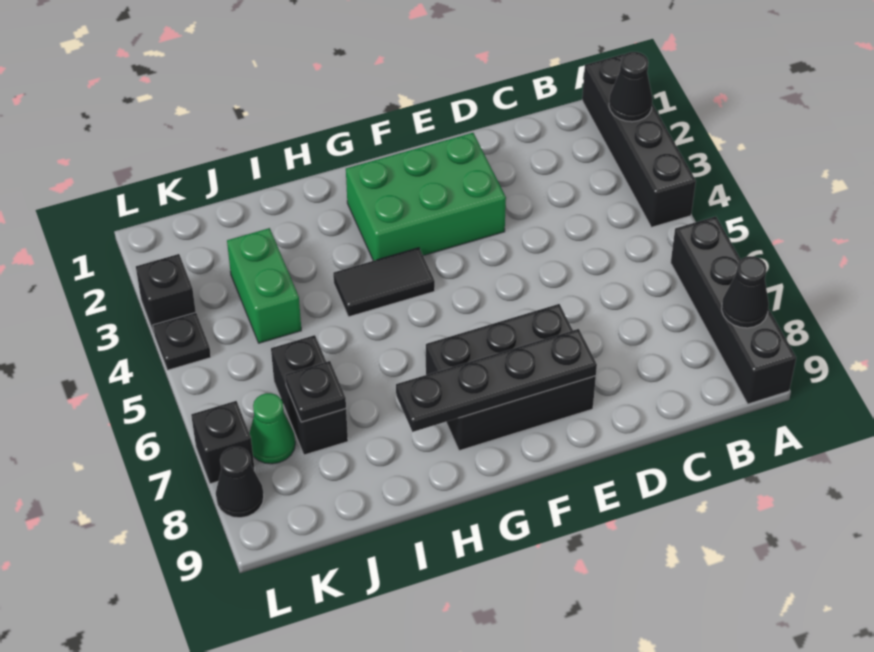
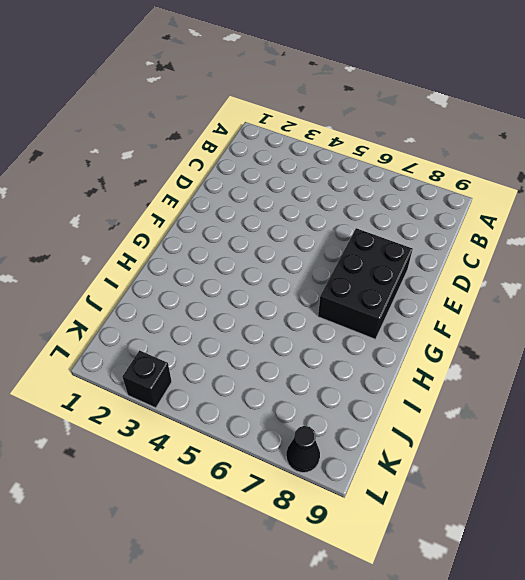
none -> black 1x4 brick [582,54,696,227]
none -> black 1x4 brick [671,216,796,404]
none -> green 2x3 brick [346,133,506,261]

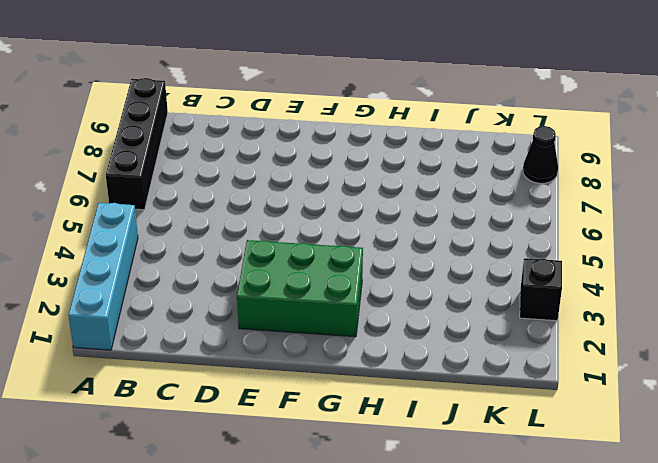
cyan 1x4 brick [68,203,138,350] -> black 1x4 brick [582,54,696,227]
none -> black 2x3 brick [426,304,596,451]
none -> black 1x2 tile [333,248,435,317]
none -> green 1x2 brick [227,228,301,343]

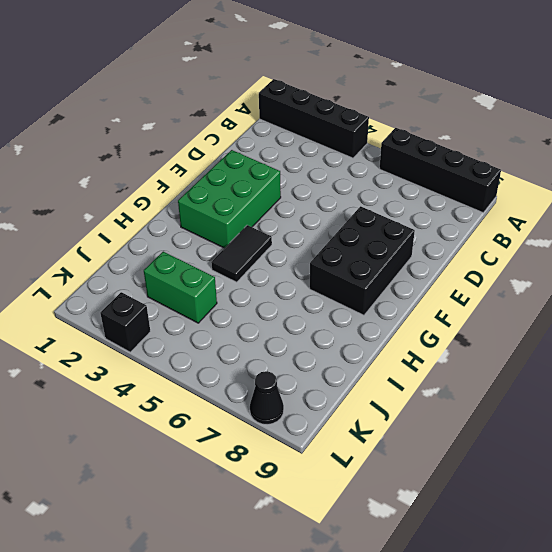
none -> black 1x2 brick [271,335,348,455]
none -> green 1x1 cone [249,393,295,464]
none -> black 1x1 plate [153,313,211,370]

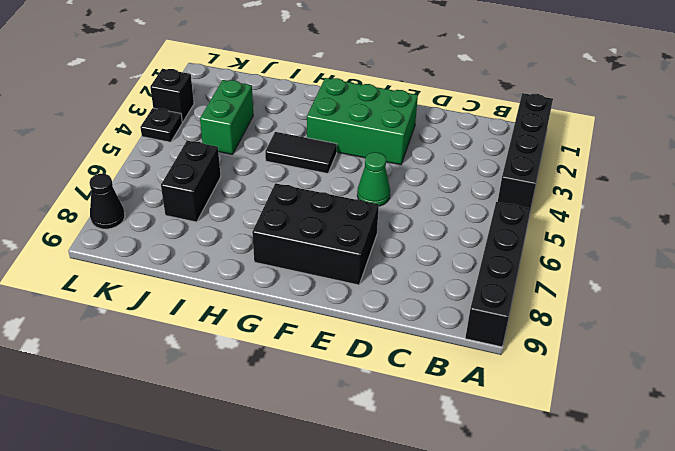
green 1x1 cone [357,152,390,206] -> green 1x1 cone moved to [249,393,295,464]
none -> black 1x1 brick [191,401,255,484]
none -> black 1x1 cone [609,52,653,122]
none -> black 1x1 cone [722,256,769,328]

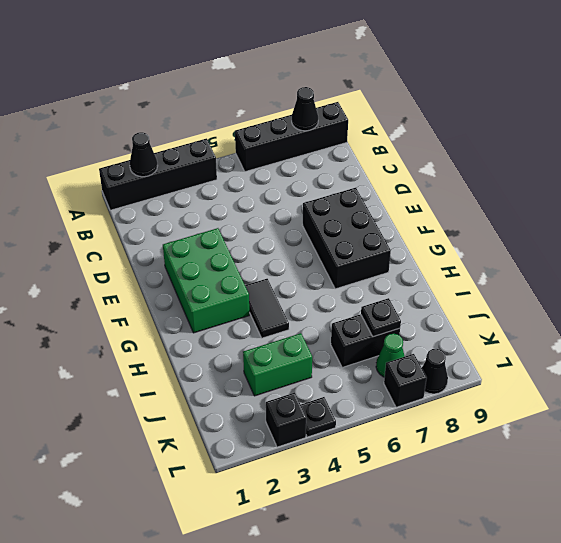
none -> black 1x4 plate [396,329,597,432]

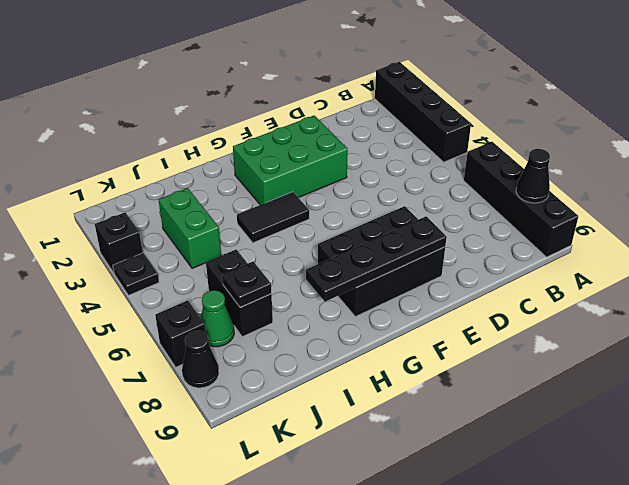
none -> black 1x1 cone [609,52,653,122]

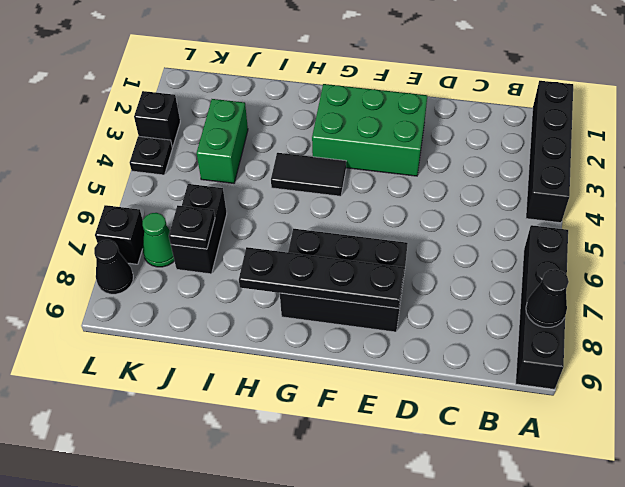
none -> black 1x1 cone [609,52,653,122]

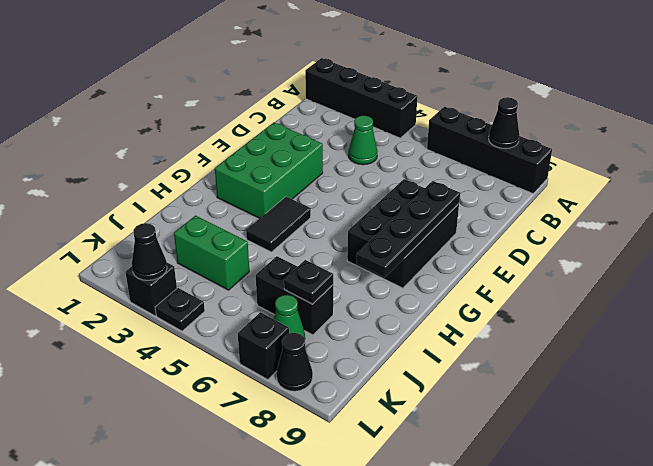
green 1x1 cone [348,116,378,165] -> none
black 1x1 cone [132,223,167,280] -> black 1x1 cone moved to [609,52,653,122]

